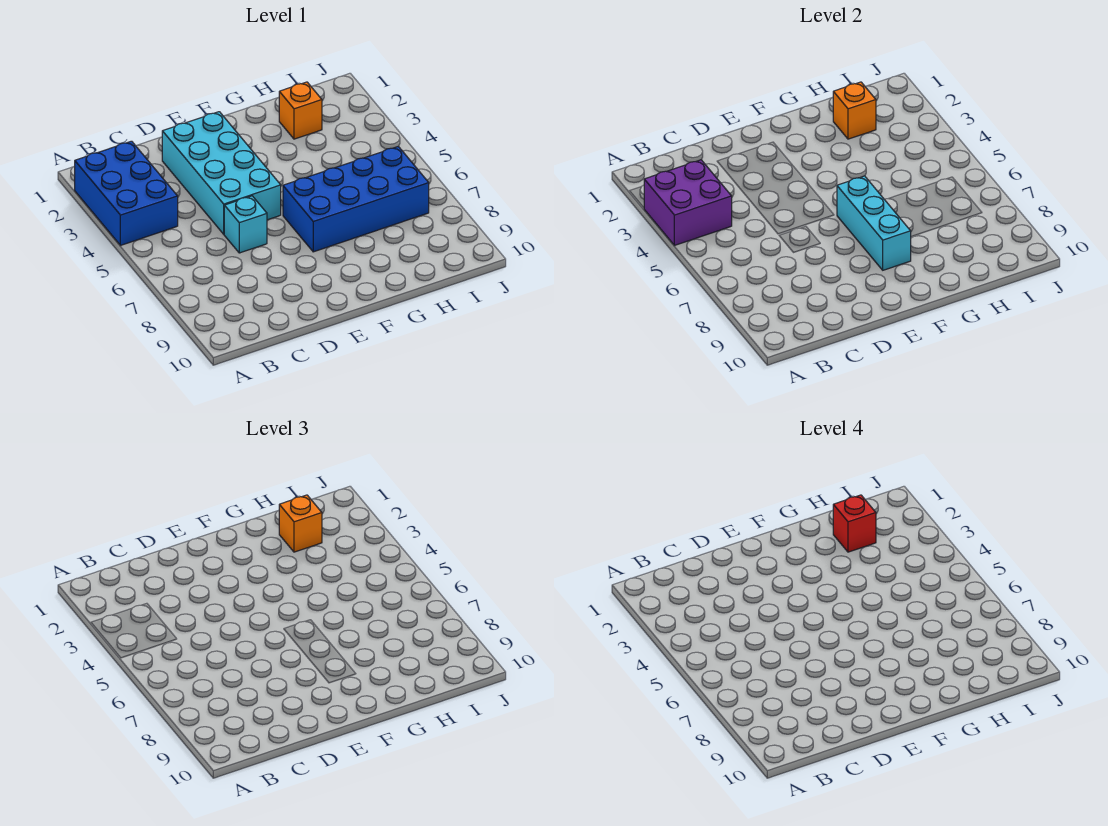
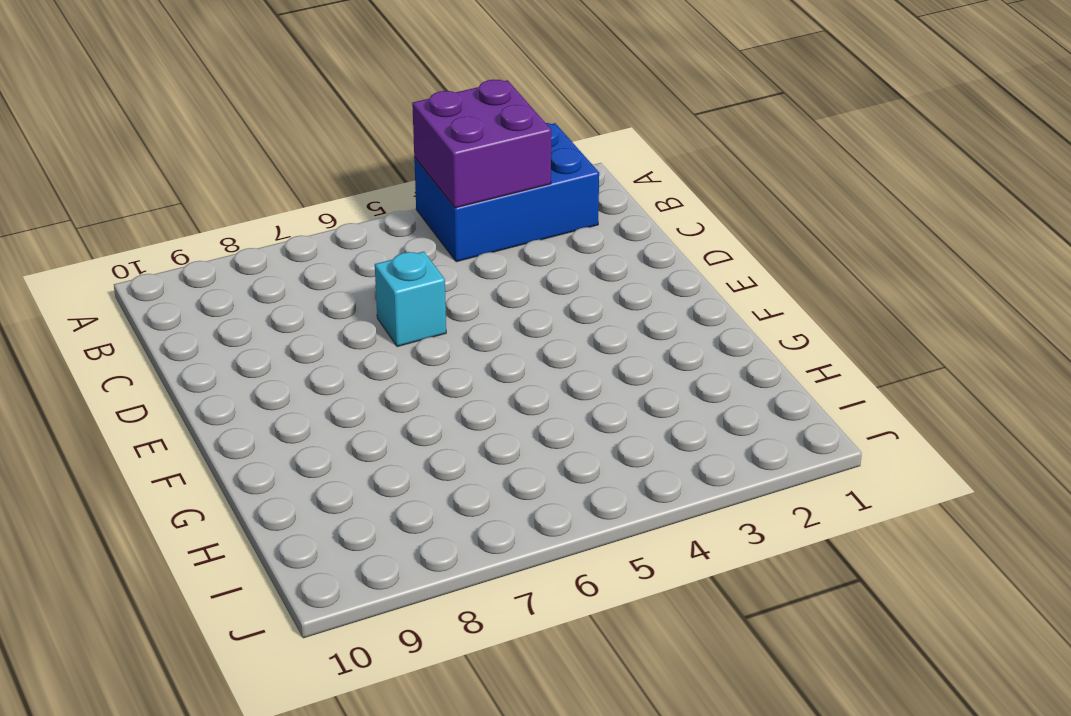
none -> cyan 2x4 brick [162,112,281,234]
none -> blue 2x4 brick [283,146,429,252]

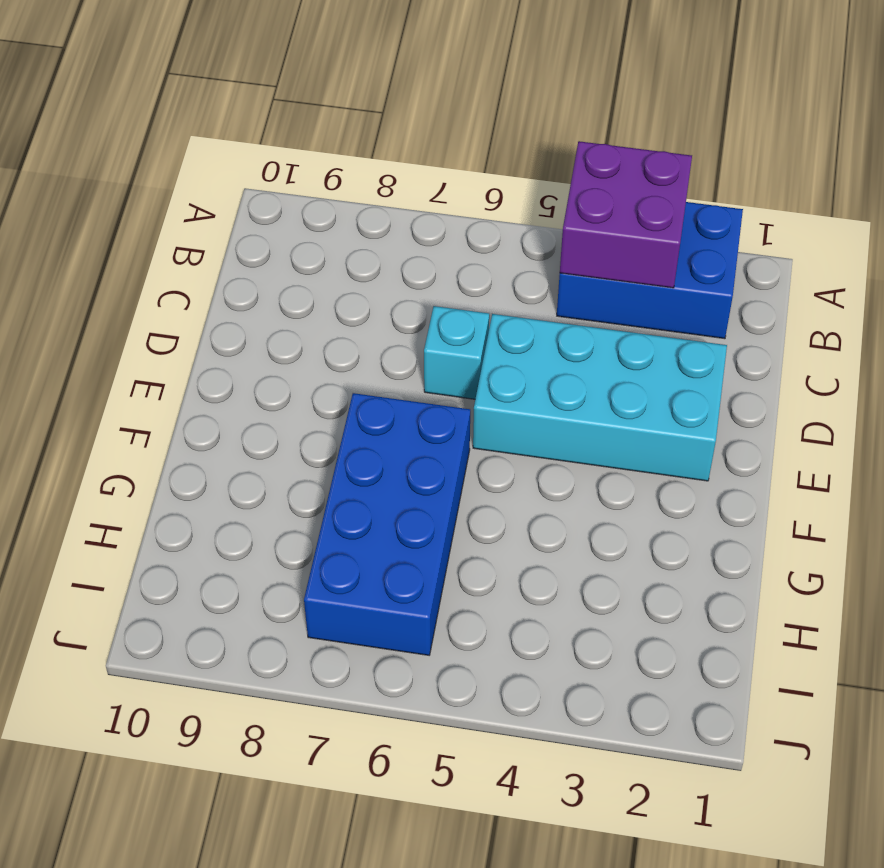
none -> orange 1x1 brick [279,82,322,139]
none -> cyan 1x3 brick [837,176,911,270]

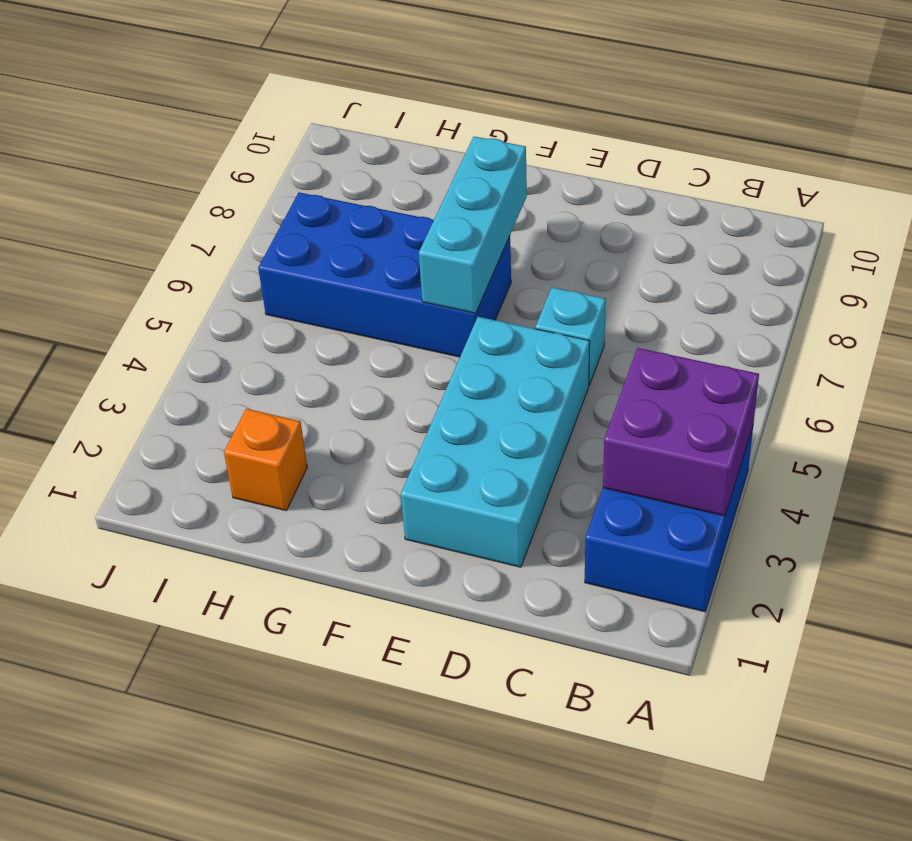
none -> orange 1x1 brick [833,82,876,139]
none -> orange 1x1 brick [279,495,322,552]

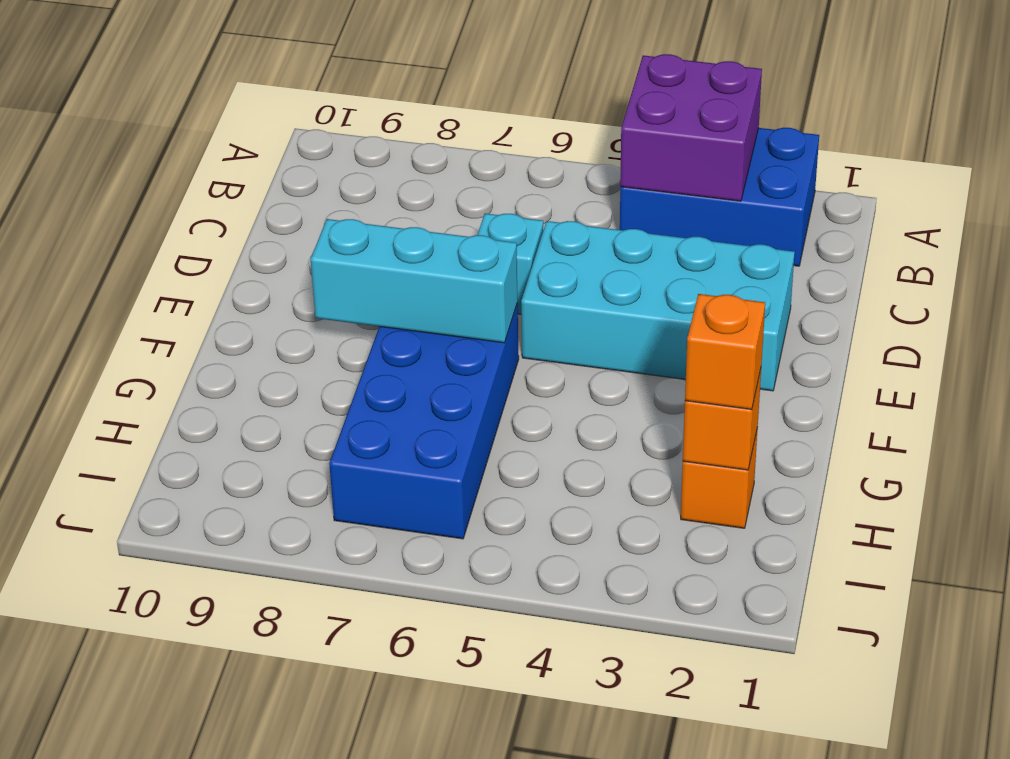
none -> red 1x1 brick [833,495,876,552]

